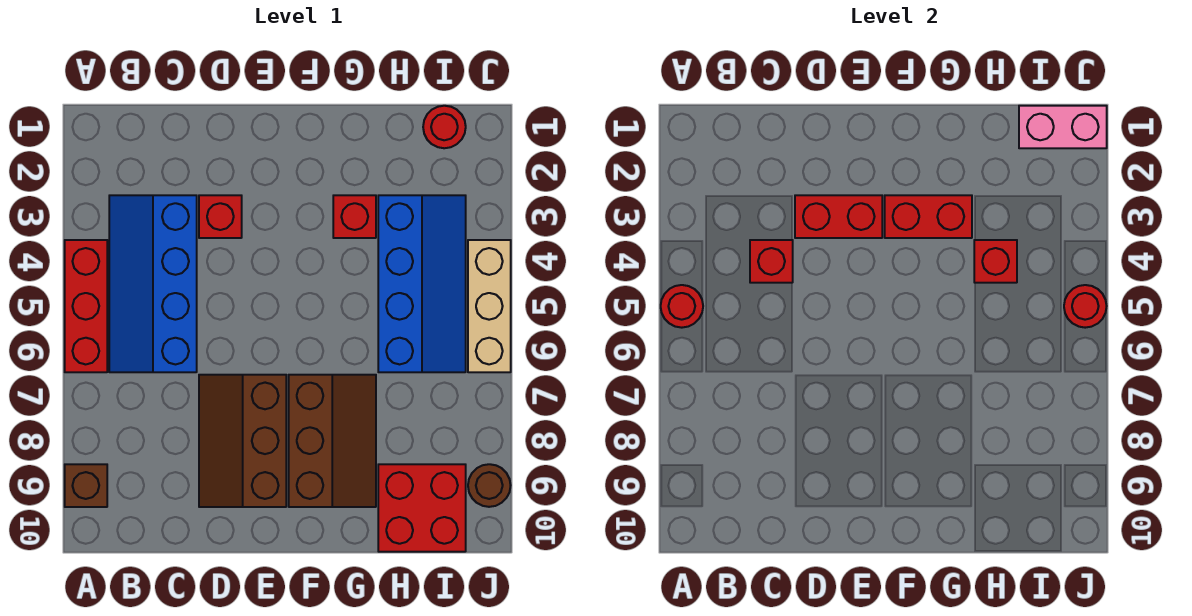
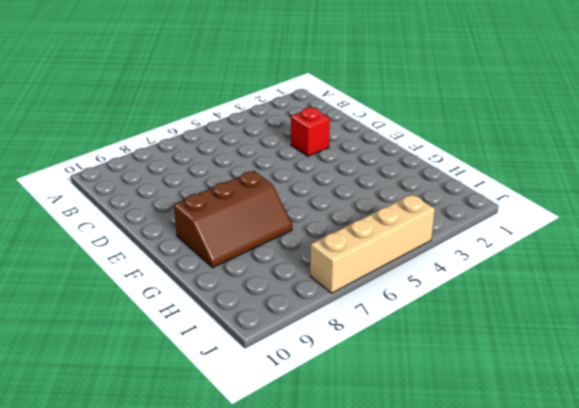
tan 1x4 brick [310,194,435,293] -> tan 1x3 brick [468,240,511,372]
none -> red 1x3 brick [65,240,107,372]
none -> brown 1x1 brick [65,464,107,507]
none -> blue 2x4 slope [109,195,197,372]

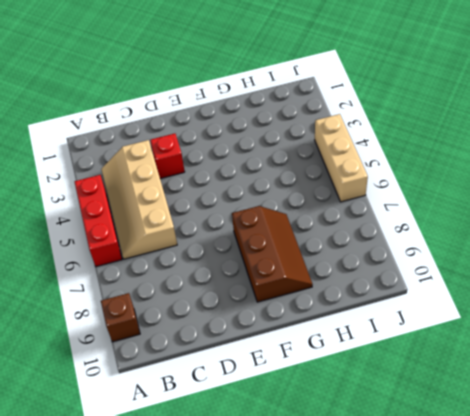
tan 2x4 slope [101,140,177,259] -> blue 2x4 slope [109,195,197,372]
none -> brown 2x3 slope [199,375,286,507]
none -> red 1x1 brick [333,195,376,238]
none -> blue 2x4 slope [378,195,466,372]

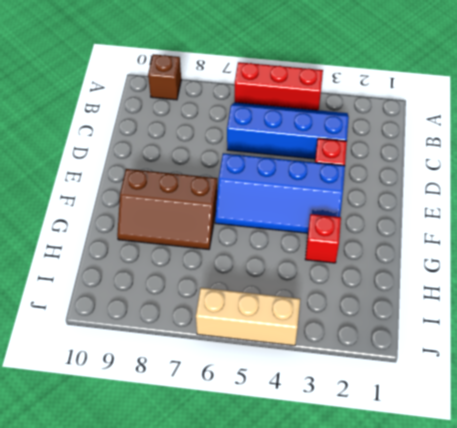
blue 2x4 slope [215,153,345,233] -> blue 2x4 slope moved to [378,195,466,372]
none -> brown 2x3 slope [199,375,286,507]
none -> red 2x2 brick [378,464,466,552]
none -> red 1x1 round brick [423,106,466,148]

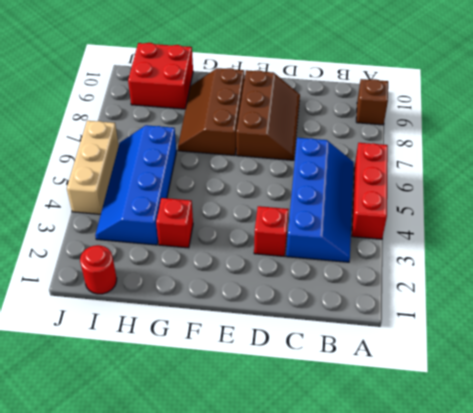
none -> brown 1x1 round brick [468,464,511,507]
none -> red 1x1 round brick [661,285,703,328]
none -> red 1x1 brick [750,240,793,283]

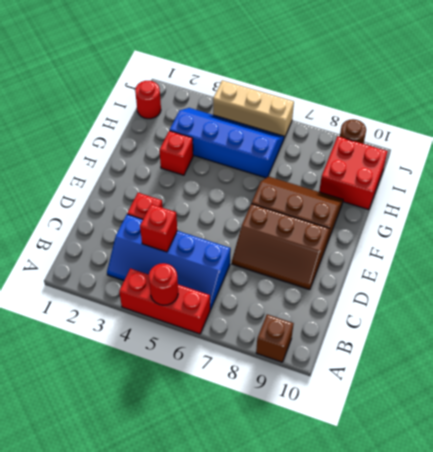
none -> red 1x2 brick [795,195,882,238]
none -> red 1x2 brick [885,195,972,238]
none -> red 1x1 brick [974,240,1017,283]

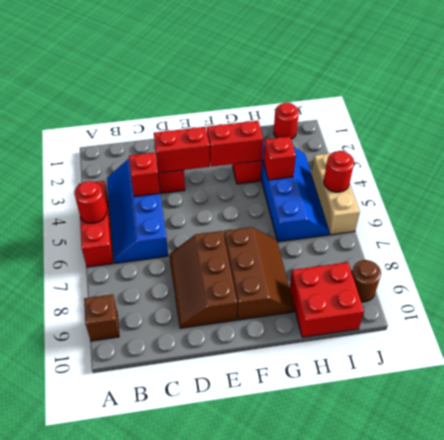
none -> pink 1x2 brick [1019,106,1107,148]

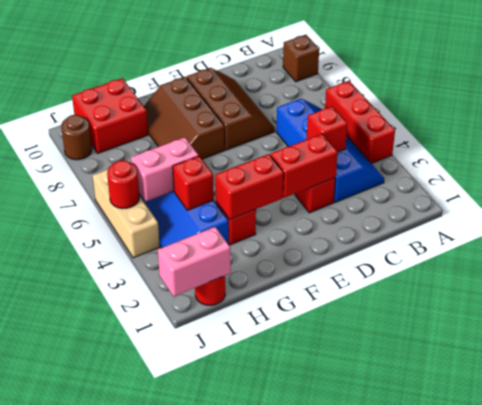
pink 1x2 brick [131,137,199,201] -> none
none -> red 1x1 round brick [661,285,703,328]

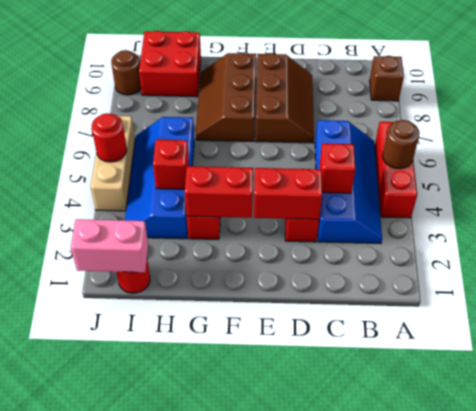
brown 1x1 round brick [383,120,419,169] -> red 1x1 round brick [661,285,703,328]

